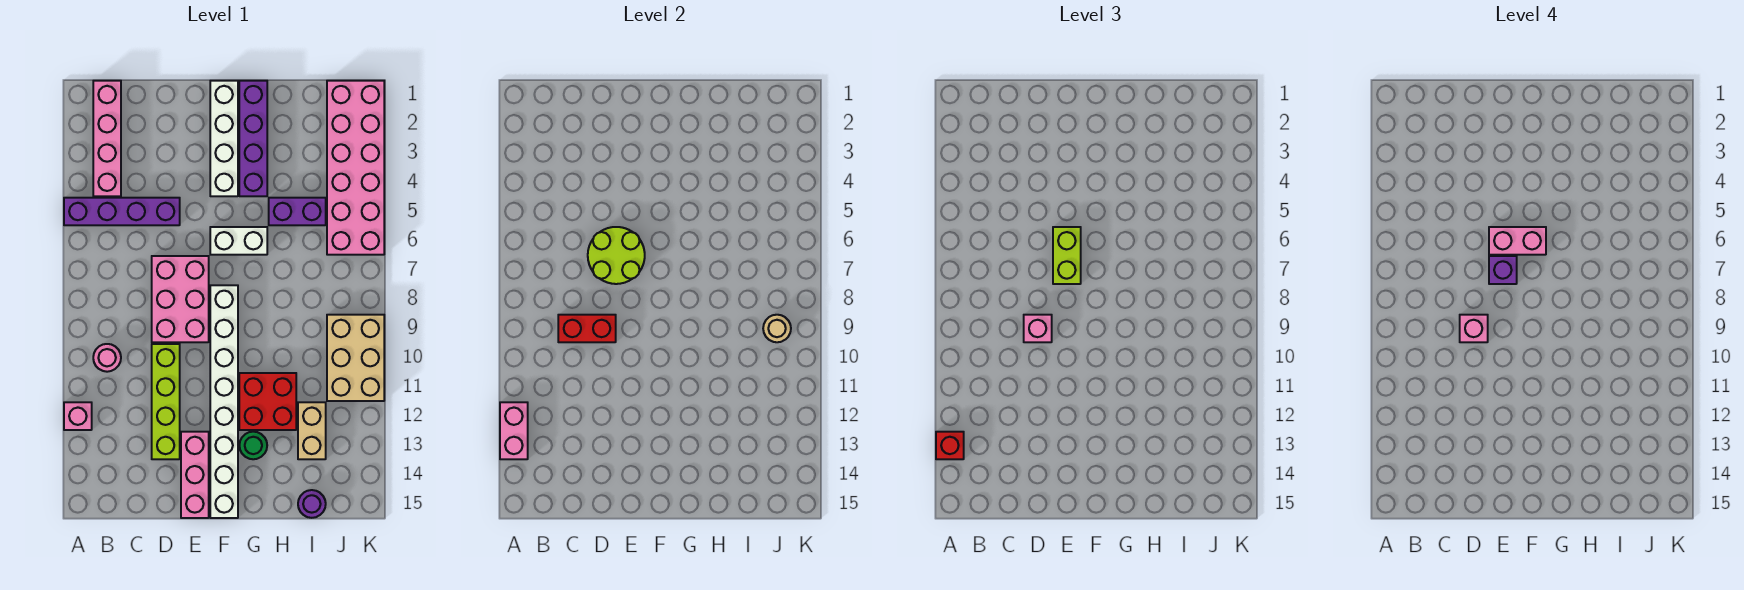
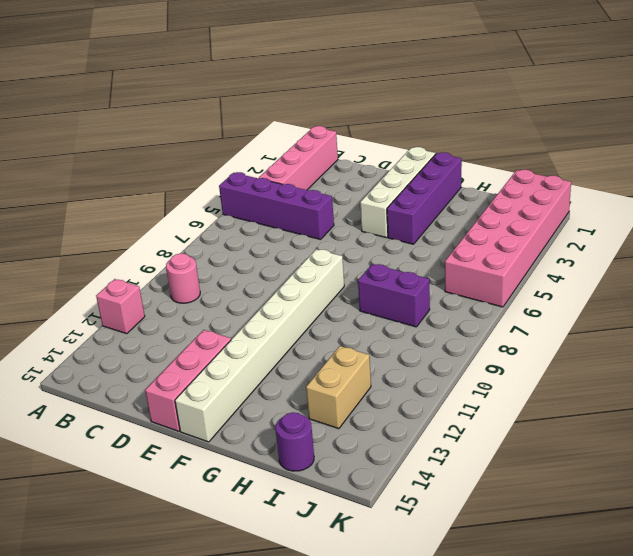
purple 1x2 brick [358,264,430,327] -> purple 1x2 brick moved to [269,198,326,225]
none -> pink 2x3 brick [152,256,209,342]
none -> lime 1x4 brick [152,344,180,459]
none -> white 1x2 brick [210,227,267,255]

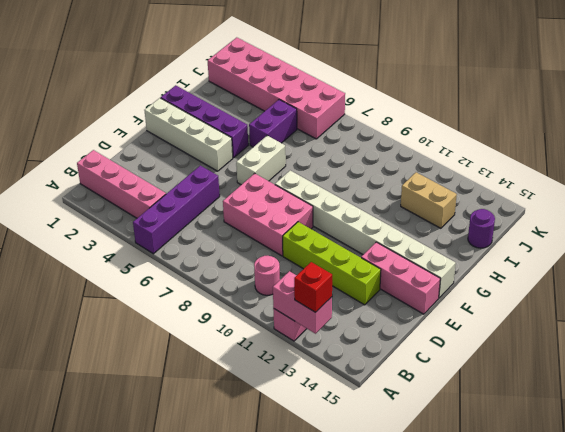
none -> red 2x2 brick [239,373,296,430]
none -> green 1x1 round brick [239,432,267,459]
none -> tan 2x3 brick [327,315,384,401]

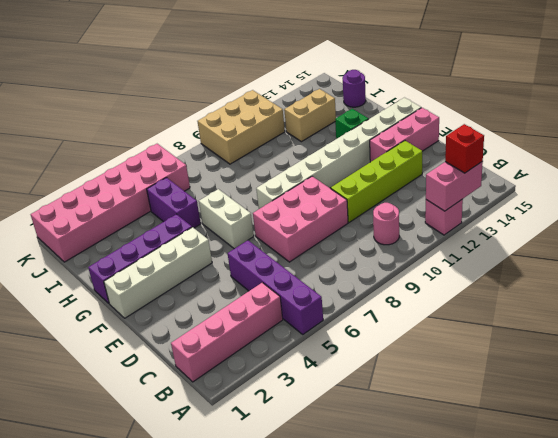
green 1x1 brick [335,109,368,139] -> green 1x1 round brick [239,432,267,459]
none -> red 2x2 brick [239,373,296,430]
none -> red 1x2 brick [558,315,616,342]
none -> lime 2x2 round brick [588,227,645,284]

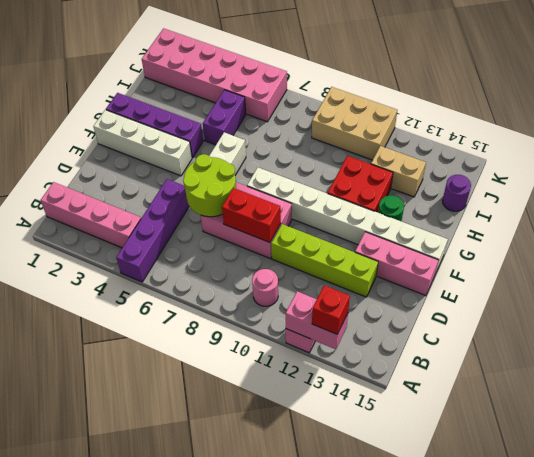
red 1x2 brick [222,188,281,243] -> red 1x2 brick turned to [558,315,616,342]
none -> tan 1x1 round brick [763,315,791,342]
none -> pink 1x1 brick [1024,315,1052,342]
none -> lime 1x2 brick [1053,227,1081,284]

